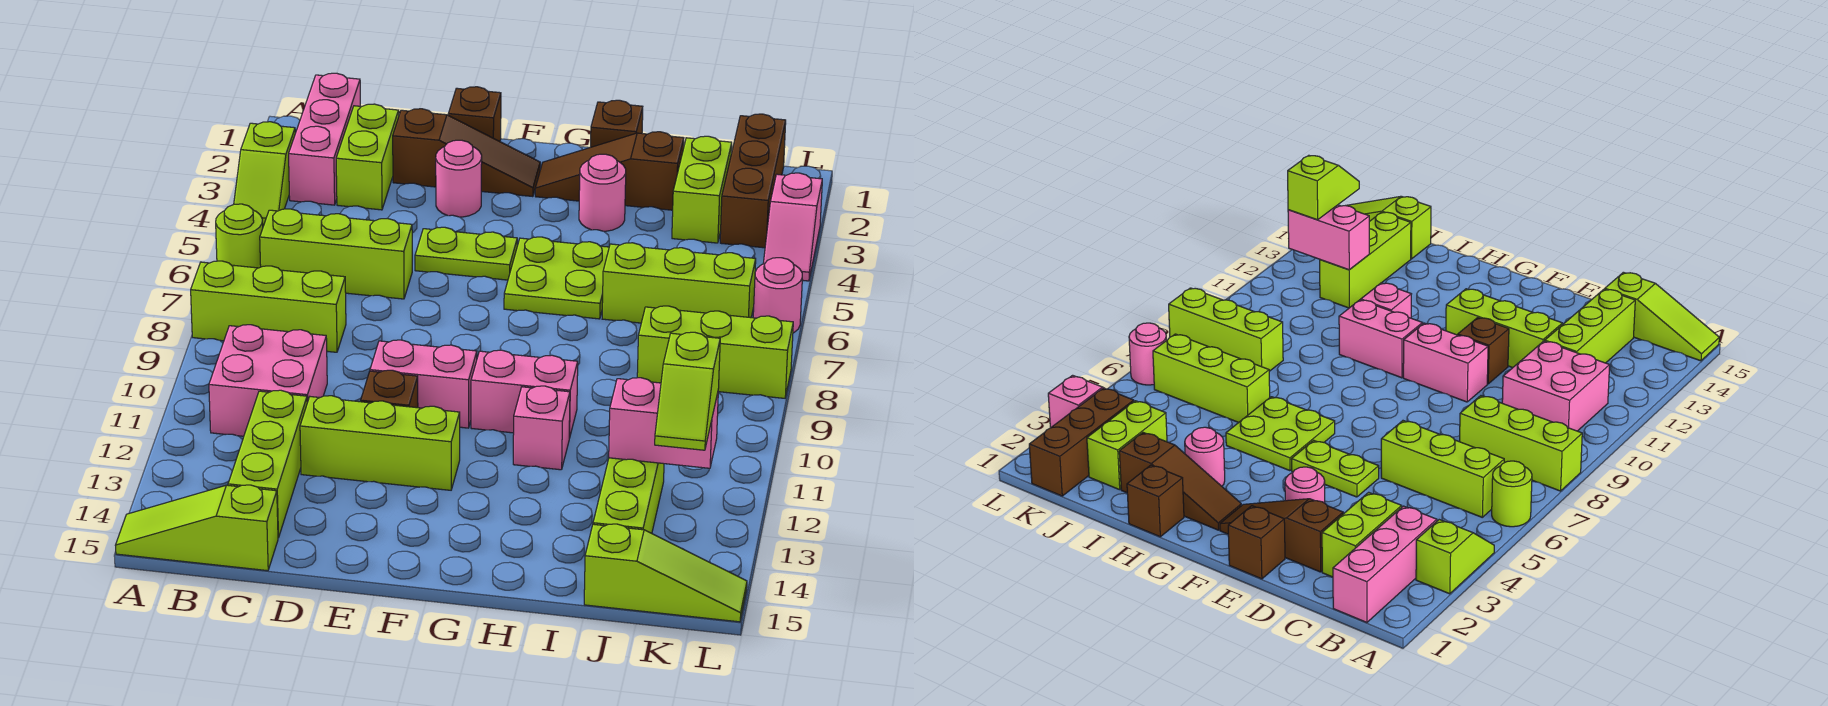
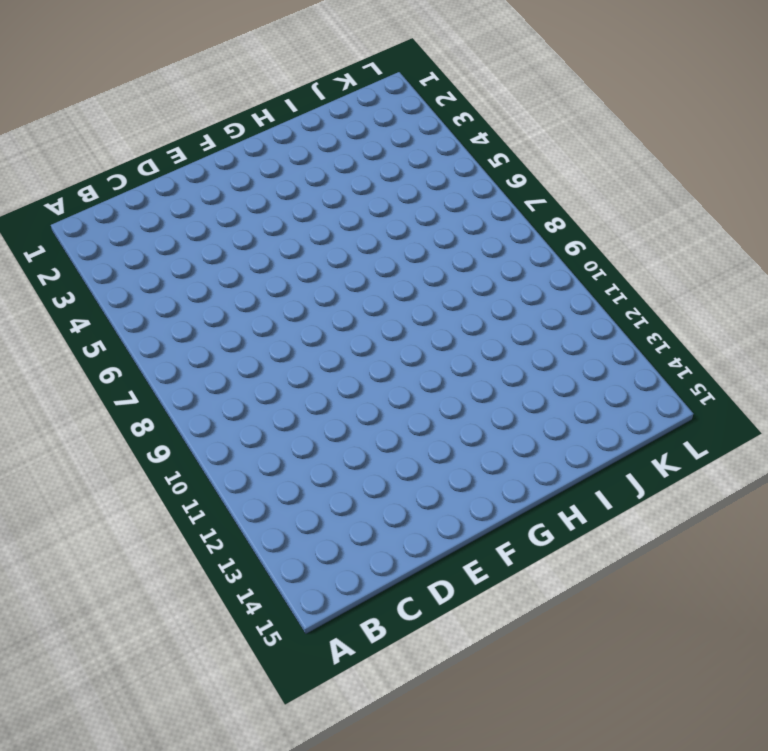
none -> lime 1x2 slope [234,122,295,226]
none -> lime 1x1 round brick [216,204,263,268]
none -> lime 1x3 brick [191,261,346,352]
none -> lime 1x3 slope [115,485,278,571]

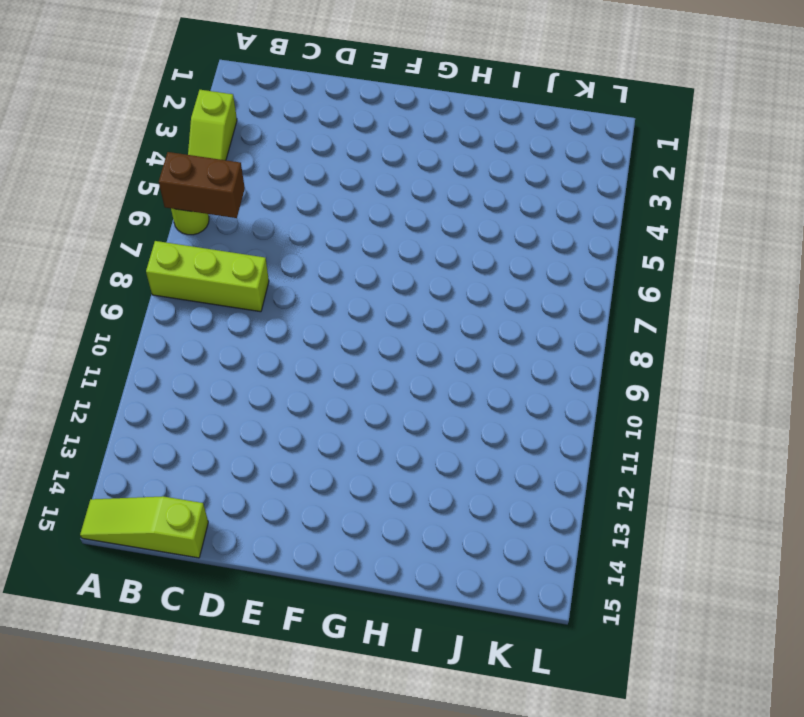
brown 1x2 brick [159,152,245,218] -> none
none -> pink 1x3 brick [289,73,360,205]
none -> lime 1x3 brick [260,209,412,299]
none -> pink 2x2 brick [209,325,327,436]
none -> lime 1x2 brick [336,104,399,210]

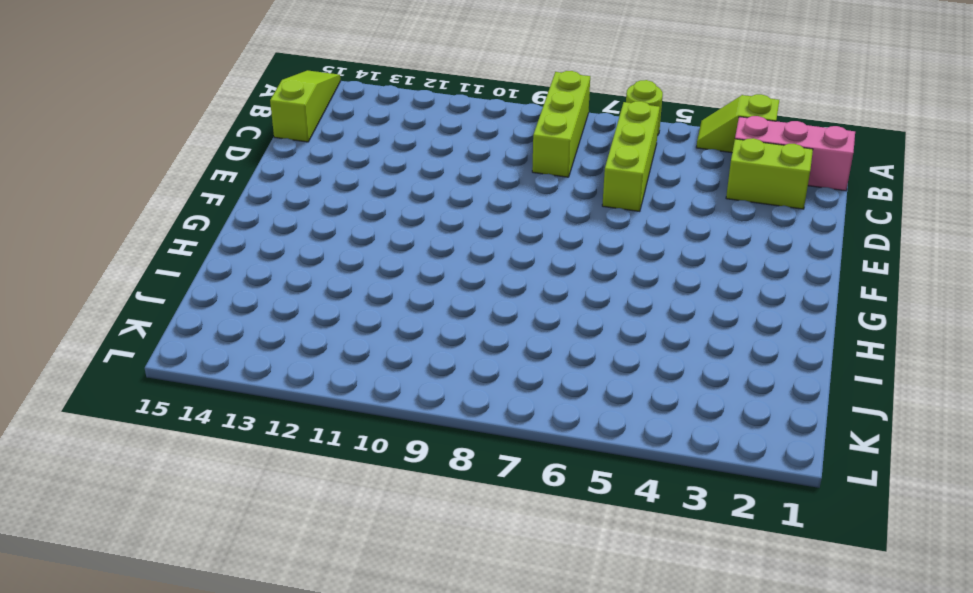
none -> pink 2x2 brick [209,325,327,436]
none -> lime 1x3 brick [228,390,307,538]
none -> brown 1x3 slope [393,109,540,197]
none -> lime 1x3 brick [300,396,460,490]

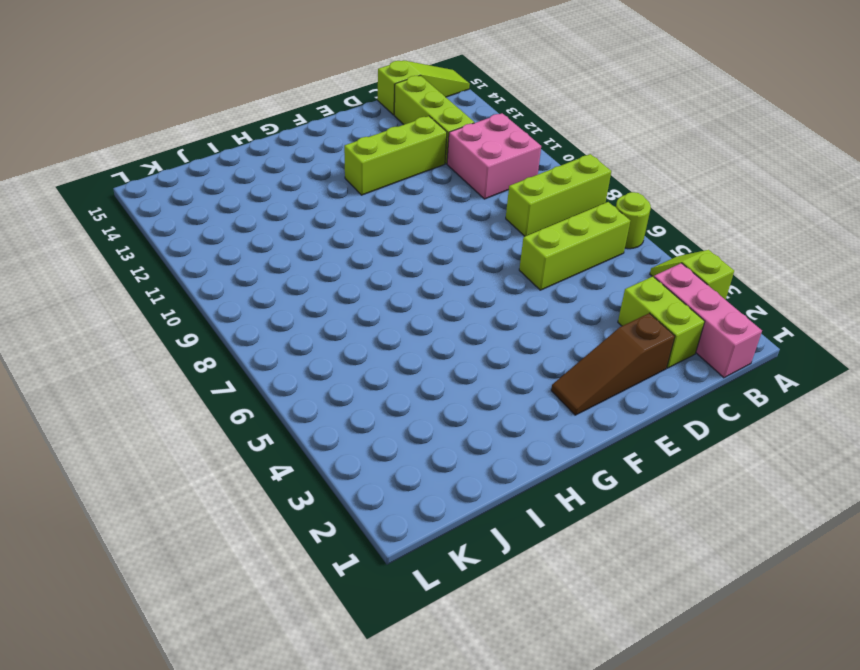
none -> brown 1x1 brick [448,87,501,141]
none -> pink 1x1 round brick [436,140,482,217]
none -> lime 1x2 plate [415,227,517,280]
none -> pink 1x2 brick [370,340,477,428]

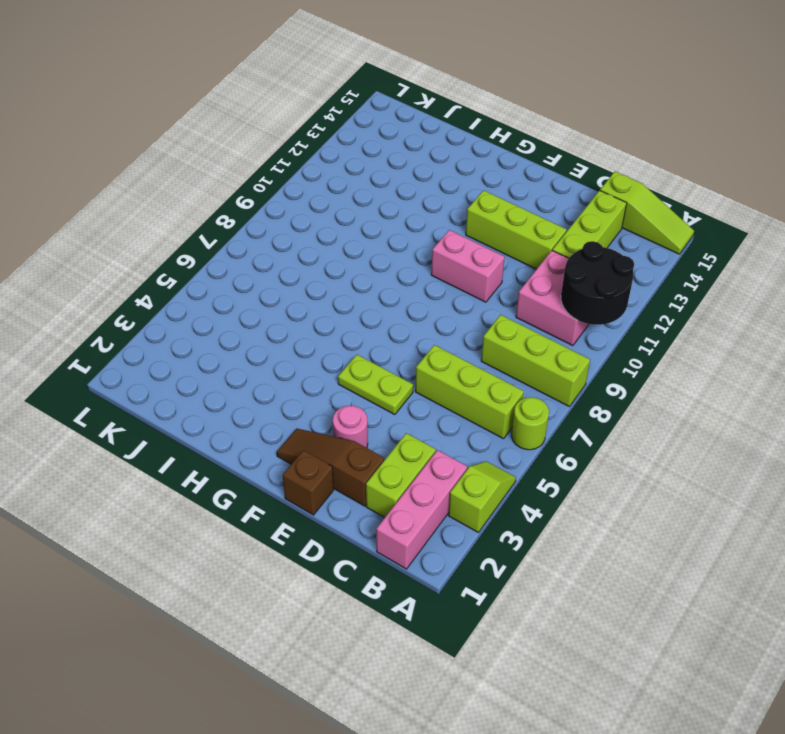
black 2x2 round brick [561,241,634,325] -> none
none -> brown 1x1 brick [361,370,418,408]
none -> brown 1x3 slope [535,132,684,210]
none -> lime 2x2 plate [504,237,609,319]
none -> pink 1x2 brick [471,350,578,438]

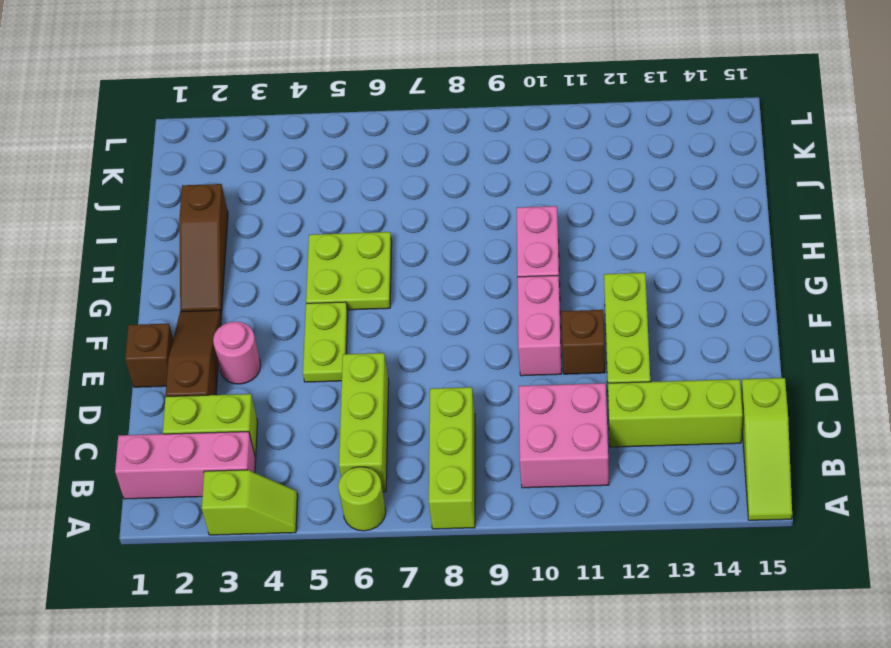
none -> brown 1x1 brick [591,100,643,147]
none -> pink 1x1 round brick [579,154,626,231]
none -> pink 1x1 brick [513,386,570,470]
none -> lime 1x3 brick [602,243,756,323]

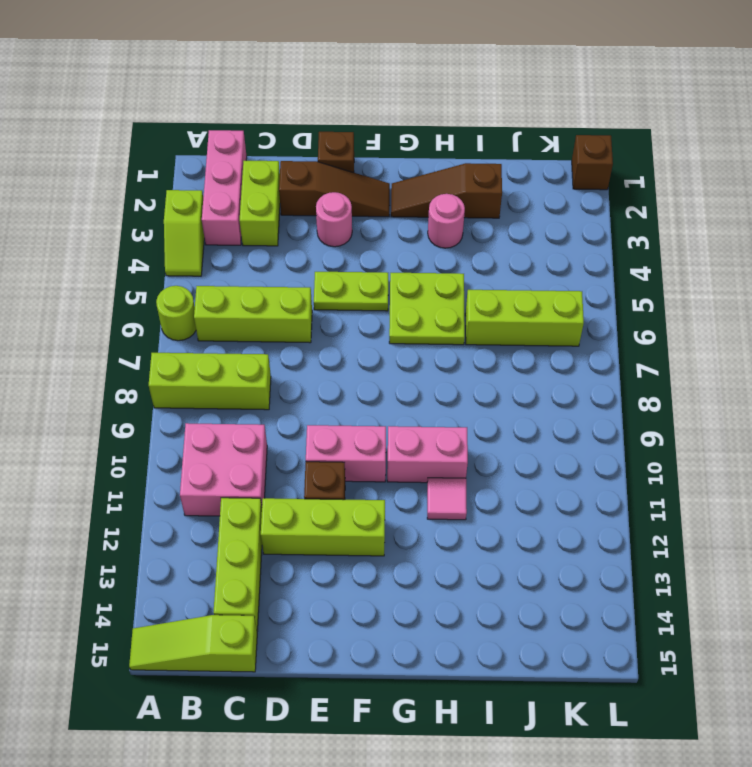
pink 1x1 tile [427,478,467,520] -> pink 1x1 brick [513,386,570,470]
brown 1x1 brick [572,135,613,190] -> brown 1x1 brick moved to [591,100,643,147]
none -> lime 1x2 brick [672,136,732,243]
none -> lime 1x3 brick [637,306,793,398]
none -> lime 1x3 brick [593,458,664,533]
none -> lime 1x3 slope [584,524,747,622]

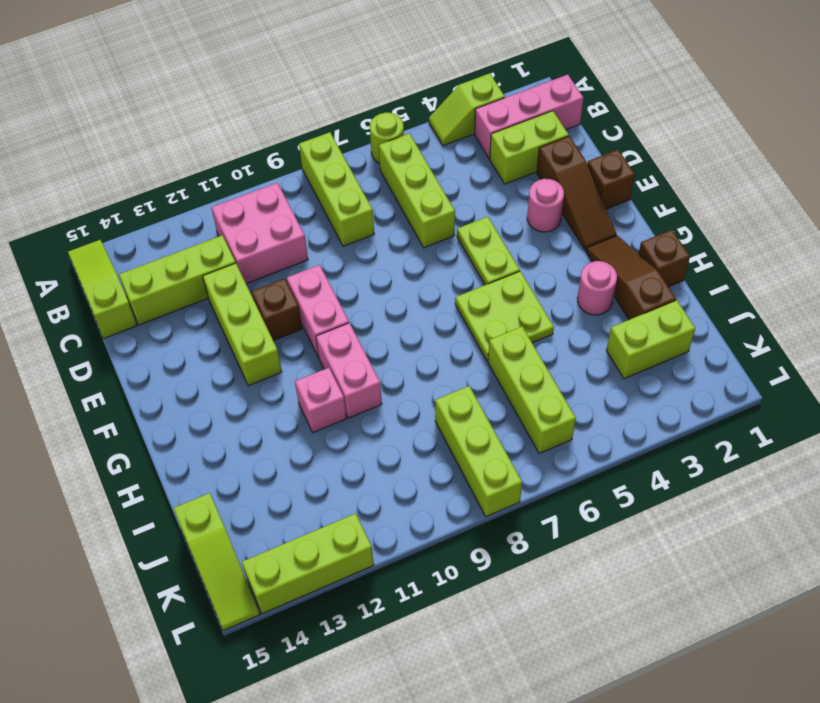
lime 1x3 brick [242,513,374,614] -> lime 1x3 brick moved to [593,458,664,533]
none -> brown 1x3 brick [720,114,786,248]
none -> pink 1x2 slope [763,173,822,281]
none -> pink 1x1 round brick [753,258,802,333]
none -> pink 1x2 brick [609,378,718,468]

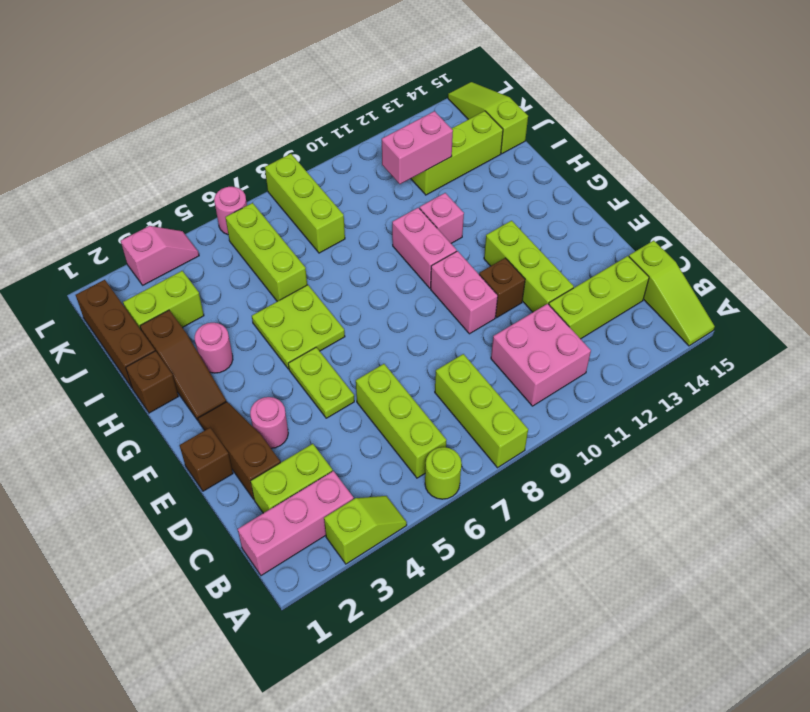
brown 1x3 brick [76,280,155,388] -> brown 1x3 brick turned to [720,114,786,248]
pink 1x2 brick [382,111,453,184] -> pink 1x2 brick turned to [609,378,718,468]
none -> lime 1x2 slope [655,332,720,450]

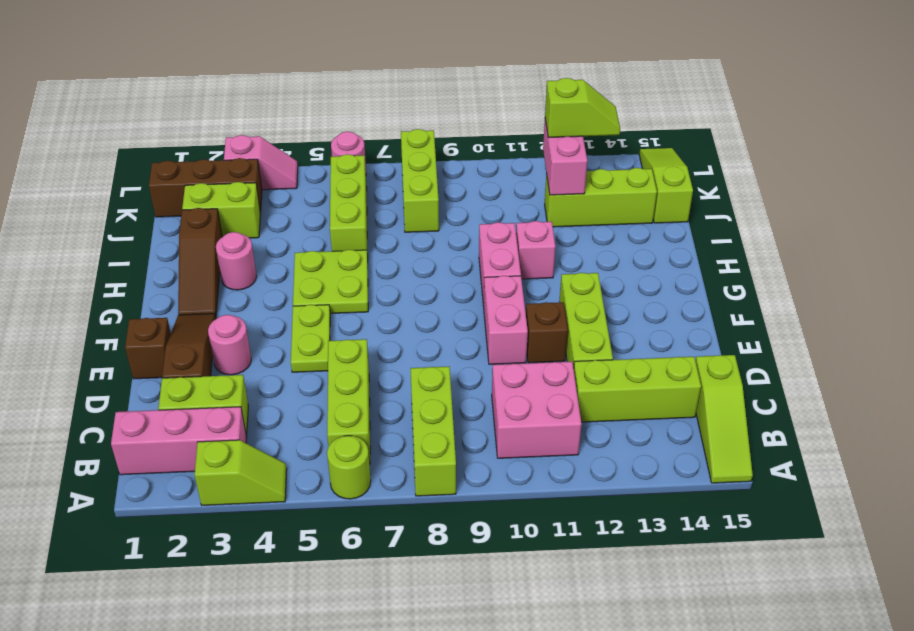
none -> brown 1x1 brick [591,100,643,147]

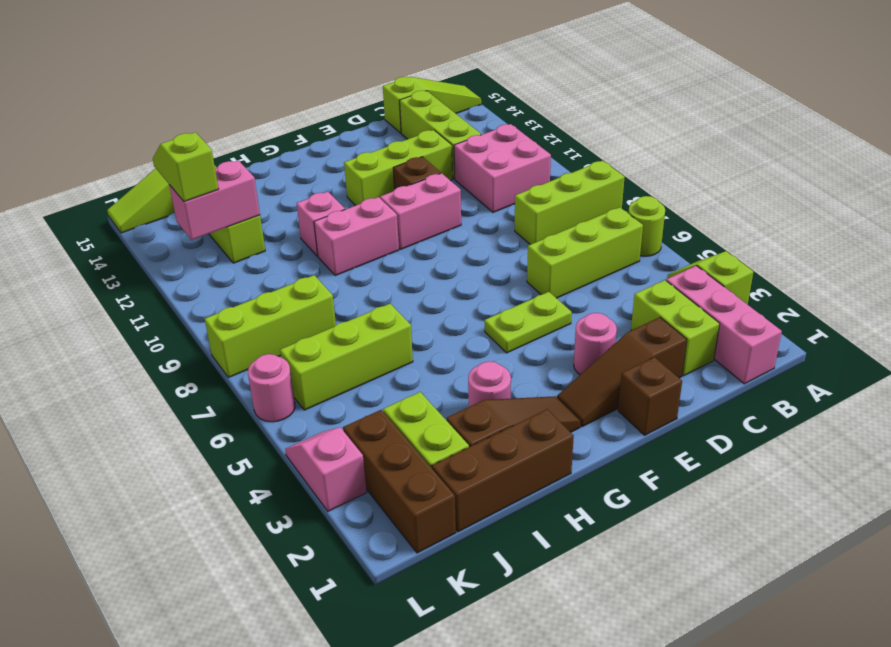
brown 1x3 brick [432,409,574,532] -> brown 1x1 brick [591,100,643,147]
none -> lime 2x2 plate [504,237,609,319]

